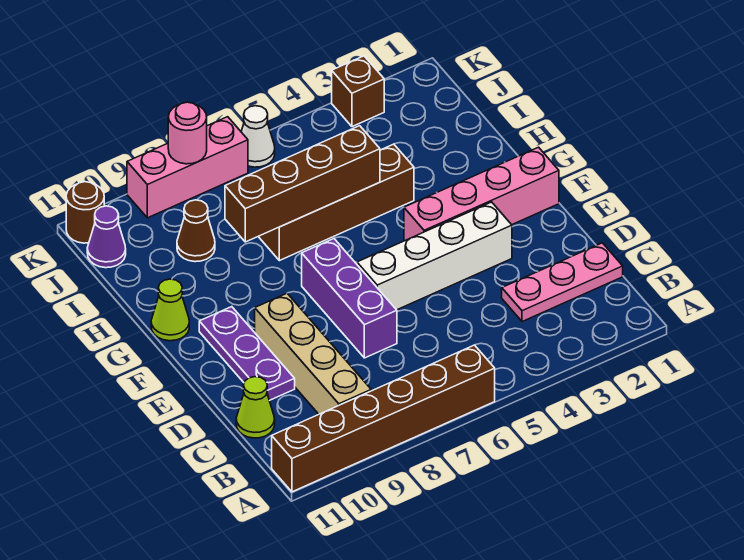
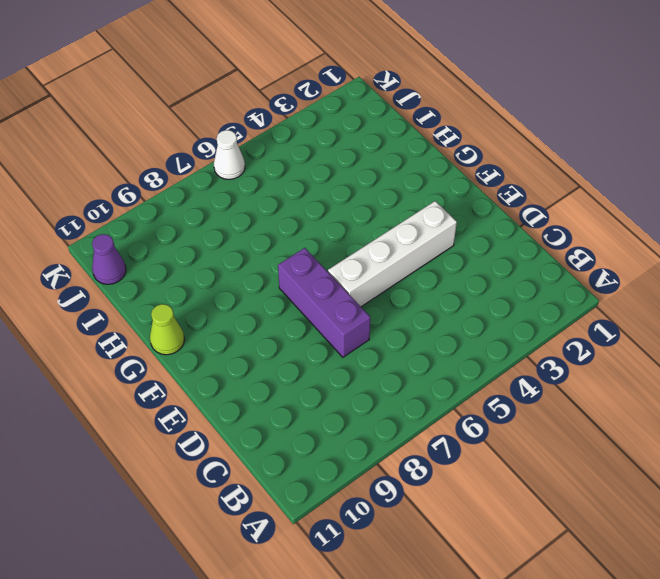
none -> brown 1x6 brick [272,345,495,492]
none -> tan 1x4 brick [255,293,371,414]
none -> pink 1x3 plate [502,243,623,322]

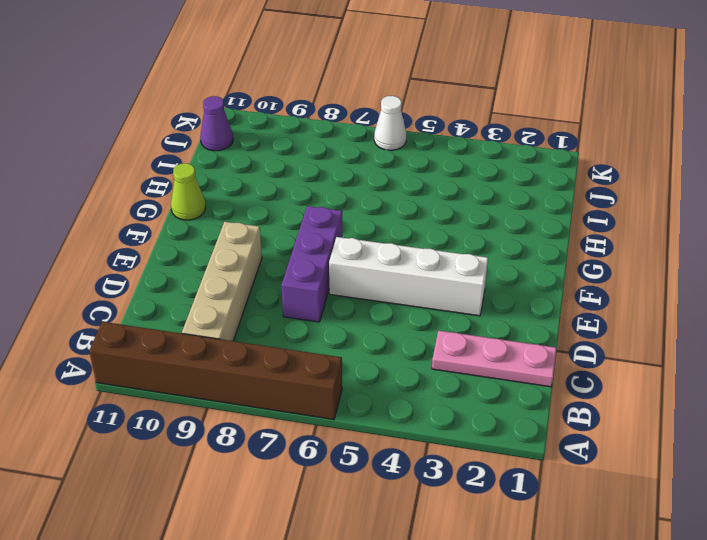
none -> lime 1x1 cone [236,377,275,438]
none -> purple 1x3 plate [199,307,295,401]
none -> pink 1x4 brick [404,147,559,241]

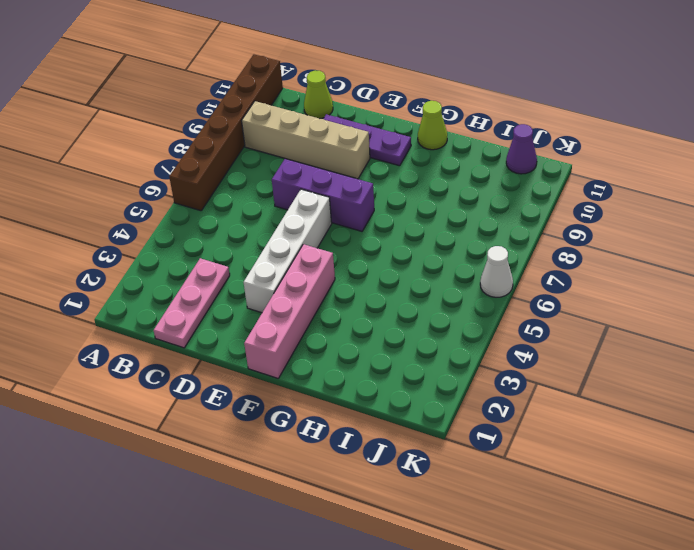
none -> brown 1x4 brick [259,144,414,261]
none -> brown 1x1 cone [177,200,215,262]
none -> brown 1x1 brick [332,56,384,127]

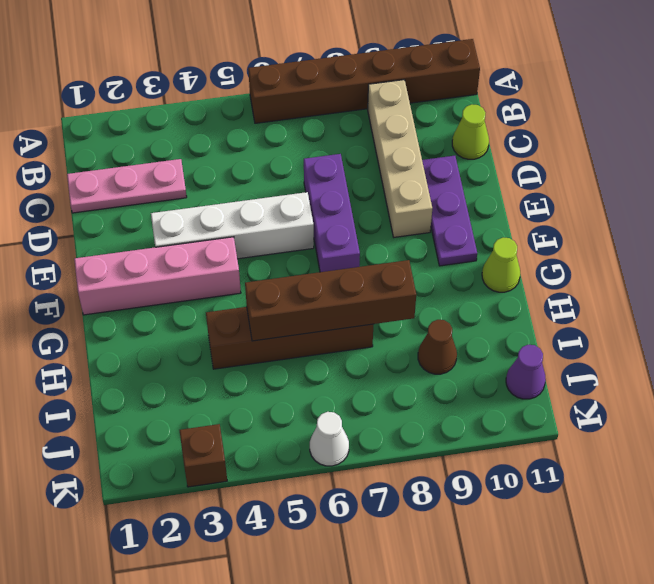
none -> pink 1x3 brick [127,117,248,218]
none -> brown 1x1 round brick [66,182,104,243]
none -> pink 1x1 round brick [168,102,207,164]

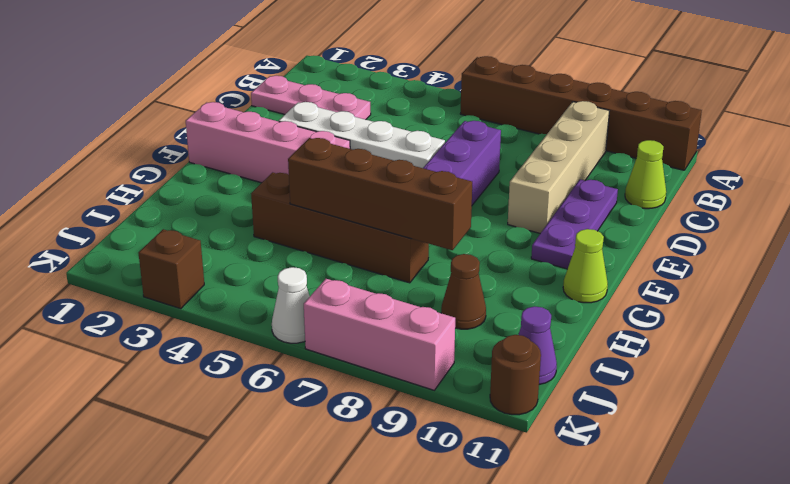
none -> pink 1x1 round brick [168,102,207,164]

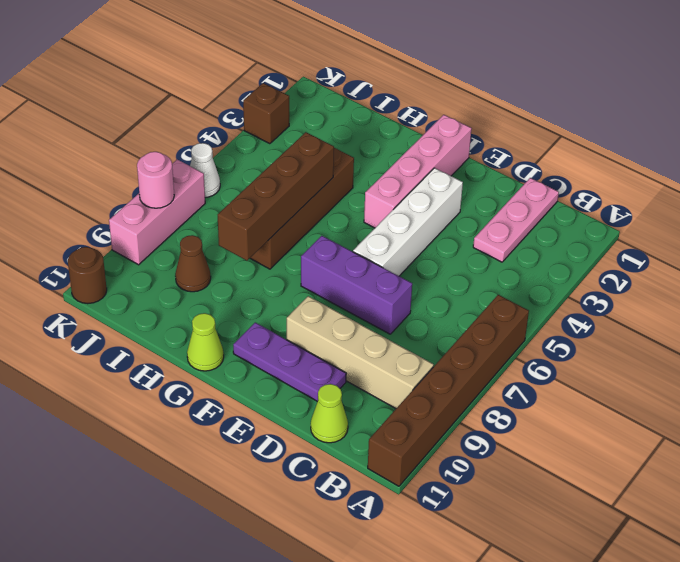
none -> purple 1x1 cone [87,206,126,268]

